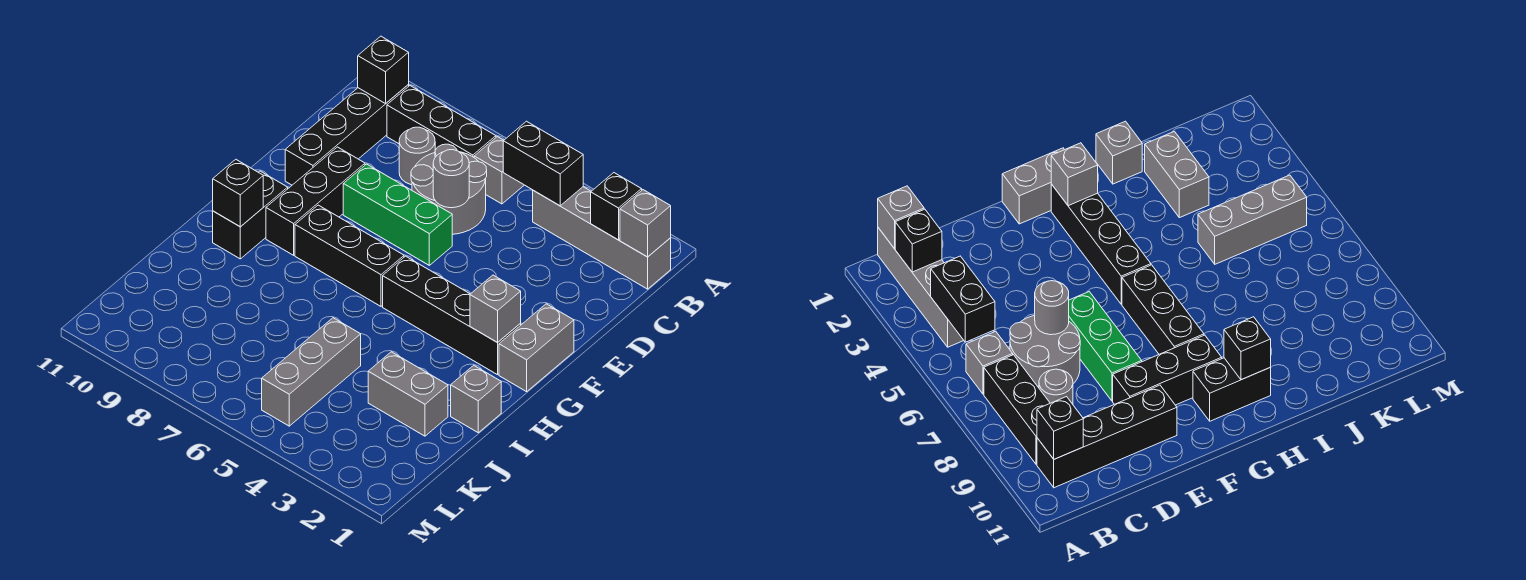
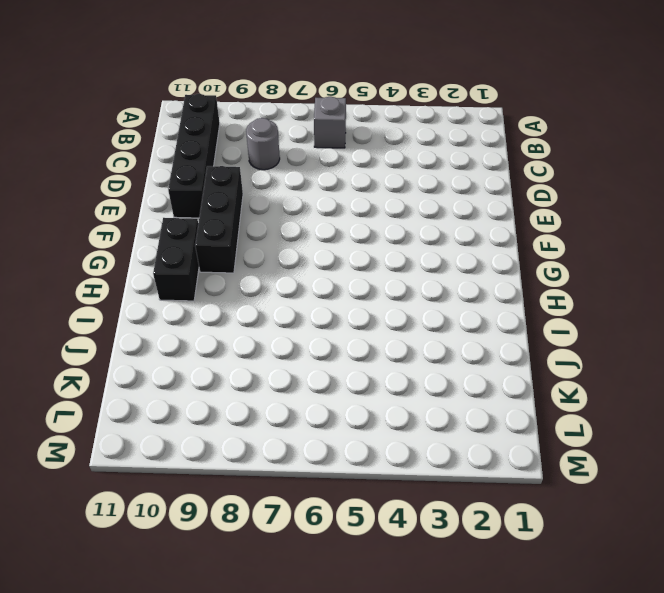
none -> grey 1x4 brick [533,187,671,289]
none -> black 1x3 brick [387,86,496,157]
none -> grey 2x2 round brick [411,144,487,234]

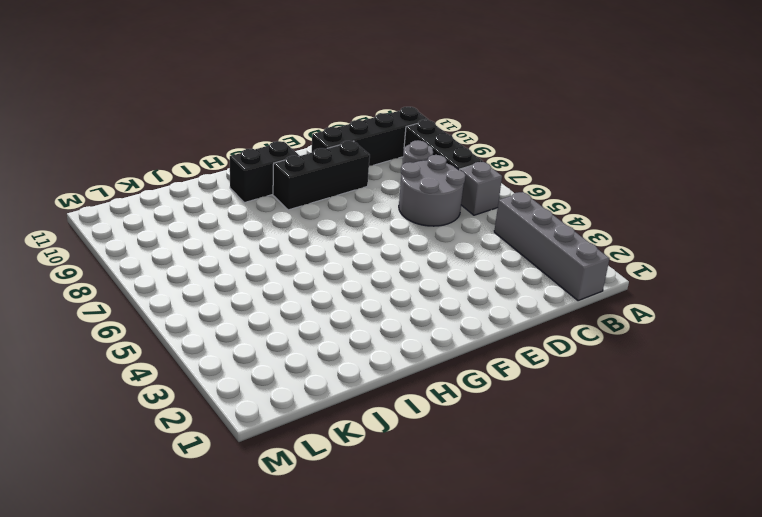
none -> green 1x3 brick [343,164,452,265]
none -> grey 1x2 brick [499,304,574,392]
none -> black 1x4 brick [383,256,521,375]

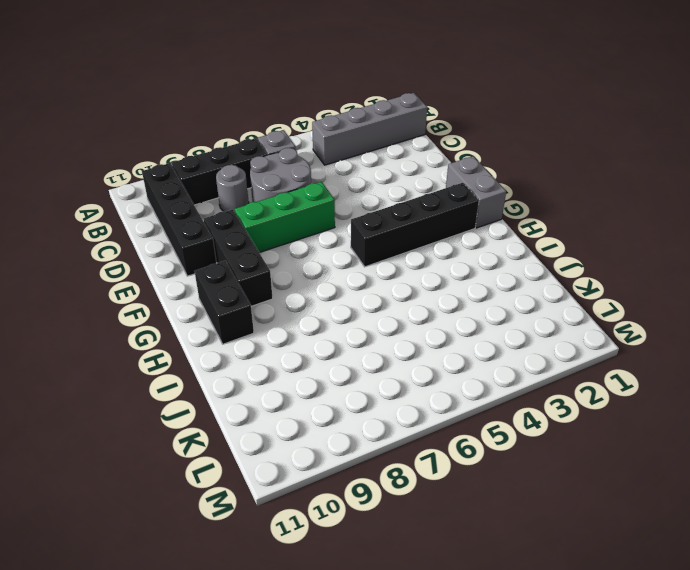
none -> black 1x3 brick [295,205,404,306]
none -> grey 1x1 brick [451,365,501,433]
none -> grey 1x2 brick [368,352,448,436]

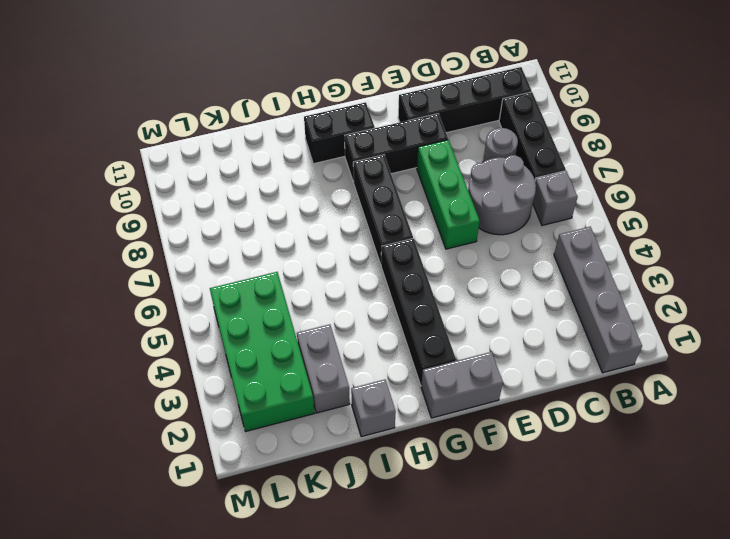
green 2x4 brick [210,272,314,432] -> grey 1x3 brick [262,318,361,426]
none -> grey 1x1 brick [620,190,671,257]
none -> black 1x1 brick [591,173,642,240]
none -> black 1x2 brick [503,121,583,206]

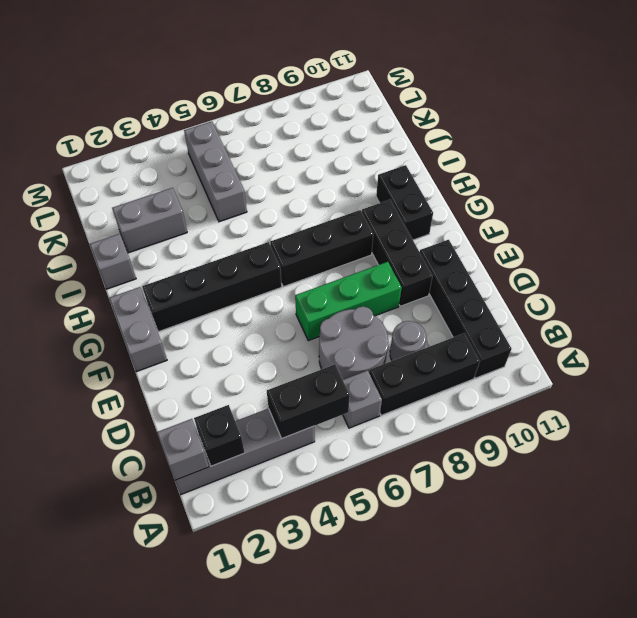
none -> black 1x1 brick [358,36,409,104]
none -> grey 1x1 round brick [433,150,469,208]
none -> grey 1x1 brick [470,275,521,343]

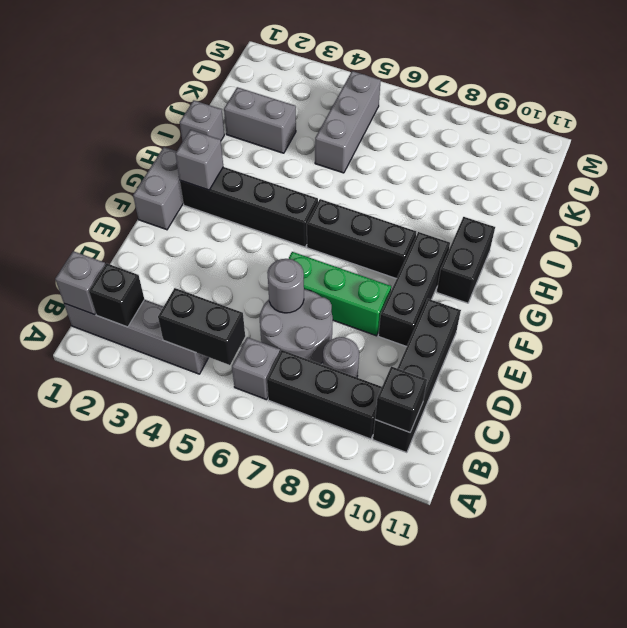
none -> black 1x1 brick [213,159,263,227]

